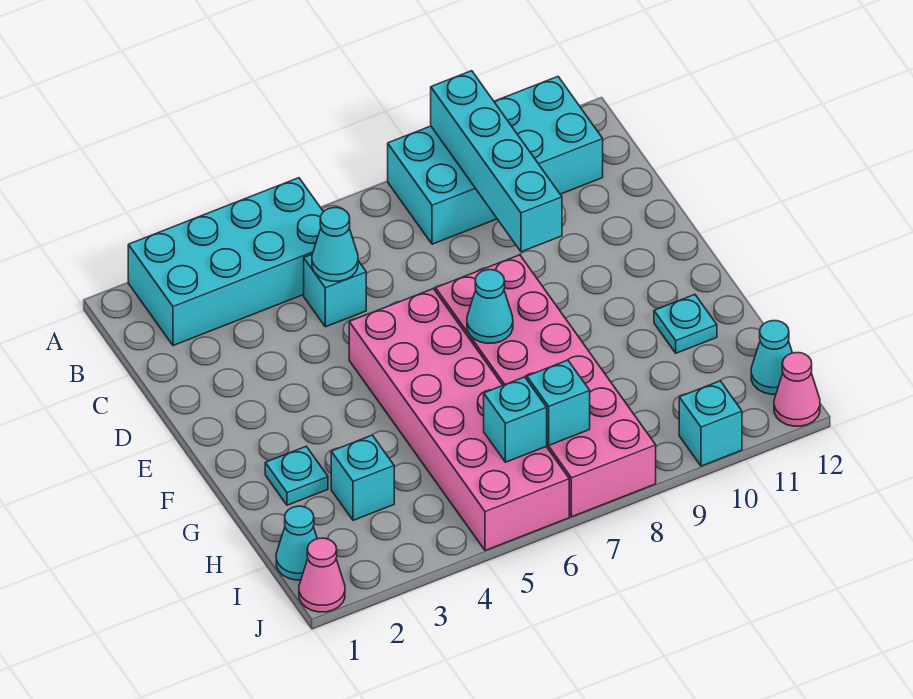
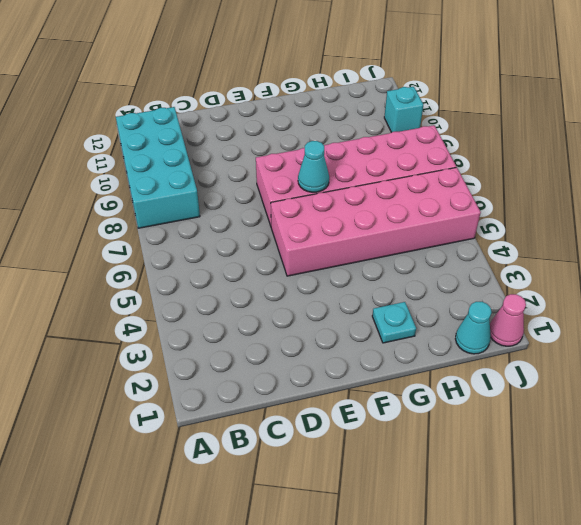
none -> cyan 2x4 brick [128,178,323,346]
none -> cyan 1x1 brick [304,254,366,327]
none -> cyan 1x1 plate [654,295,717,353]

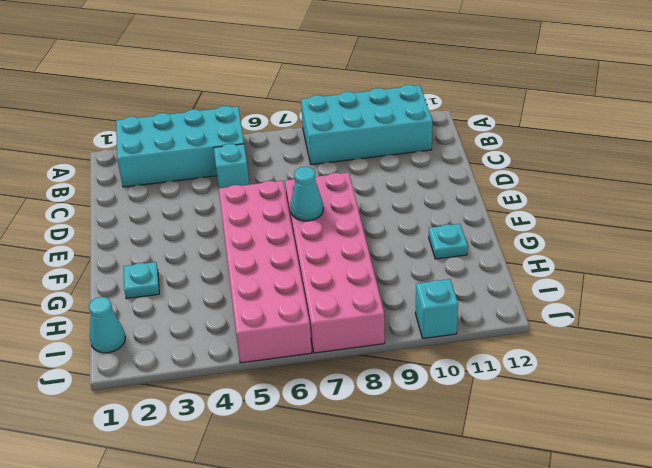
none -> cyan 1x1 brick [331,435,394,520]
none -> cyan 1x1 cone [751,321,792,394]
none -> pink 1x1 cone [299,538,345,612]

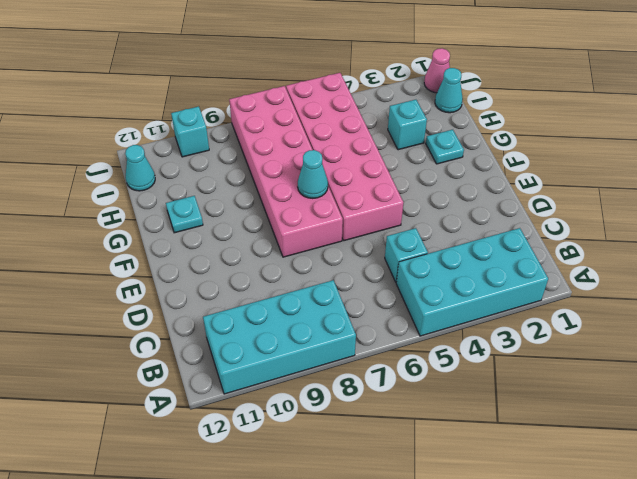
none -> pink 1x1 cone [774,353,820,426]
none -> cyan 1x4 brick [431,71,562,252]
none -> cyan 1x1 cone [312,208,358,281]

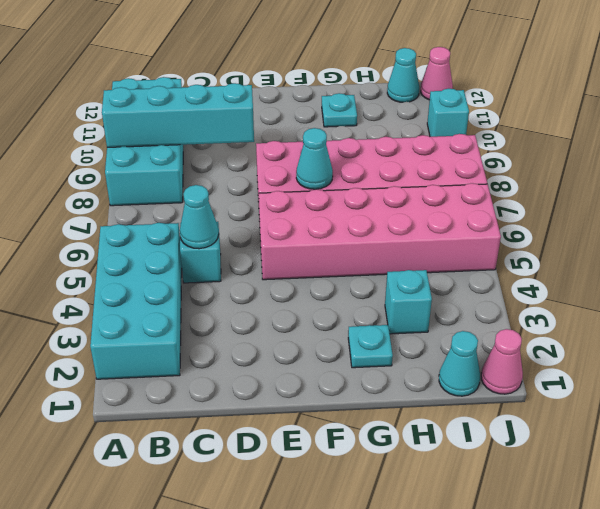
none -> cyan 1x1 brick [484,377,547,462]
none -> cyan 1x1 brick [527,360,590,445]

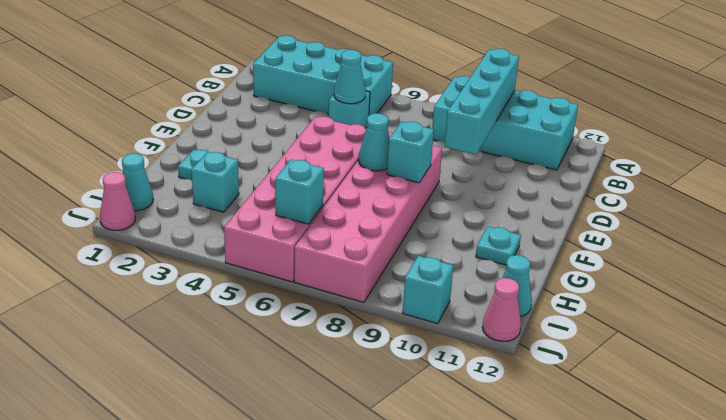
cyan 1x1 brick [387,121,434,183] -> cyan 1x1 brick moved to [527,360,590,445]

